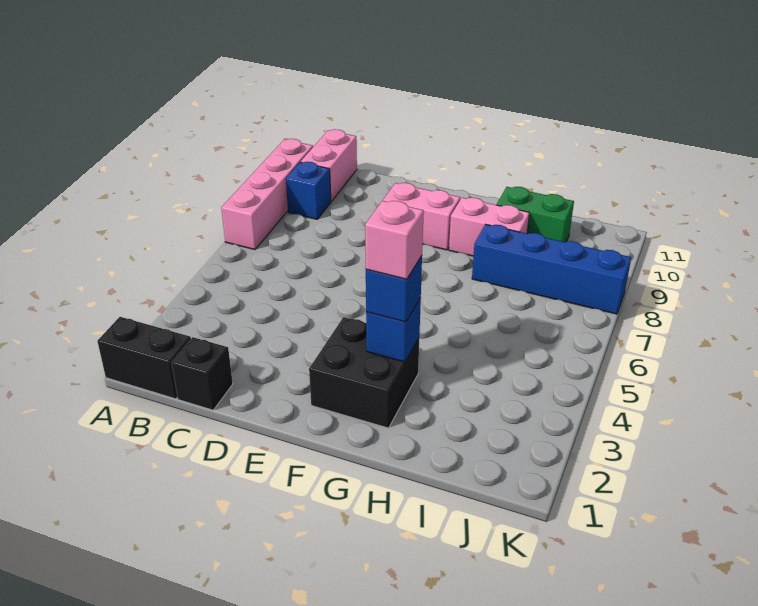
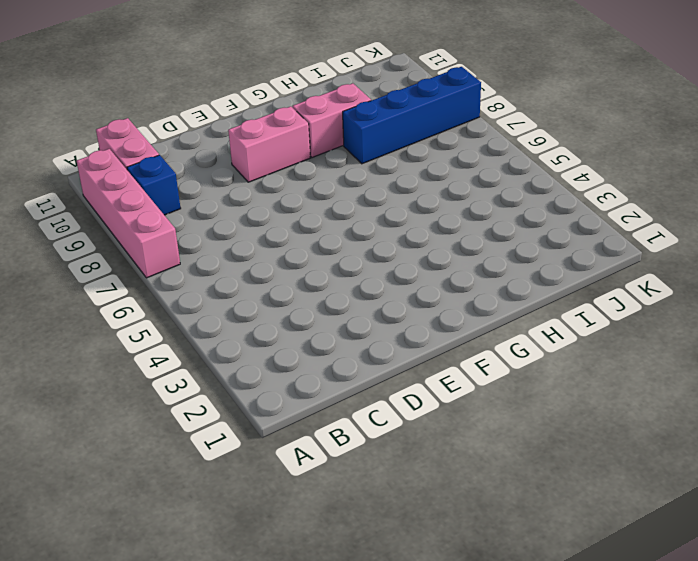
none -> black 1x2 brick [97,317,191,399]
none -> black 1x1 brick [172,337,233,410]
none -> black 2x2 brick [309,317,419,428]

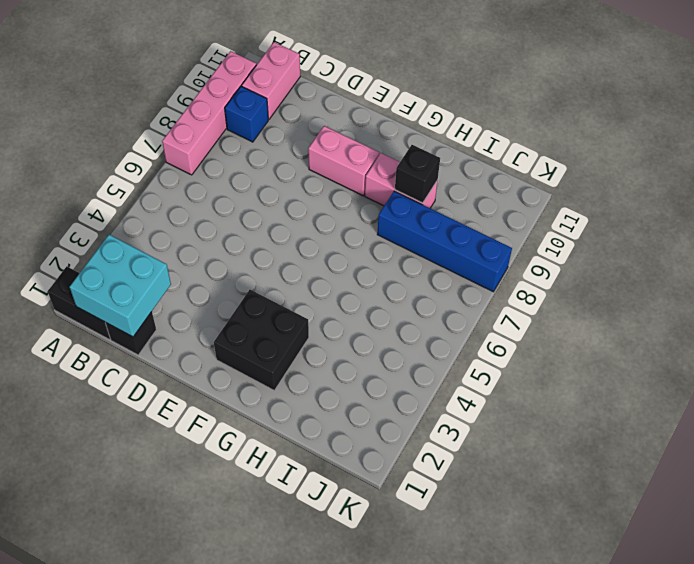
cyan 2x2 brick [70,235,171,337] -> none
black 1x1 brick [395,145,440,203] -> none
none -> green 1x2 brick [497,187,574,242]
none -> blue 1x1 brick [366,298,421,362]
none -> blue 1x1 brick [366,256,422,322]

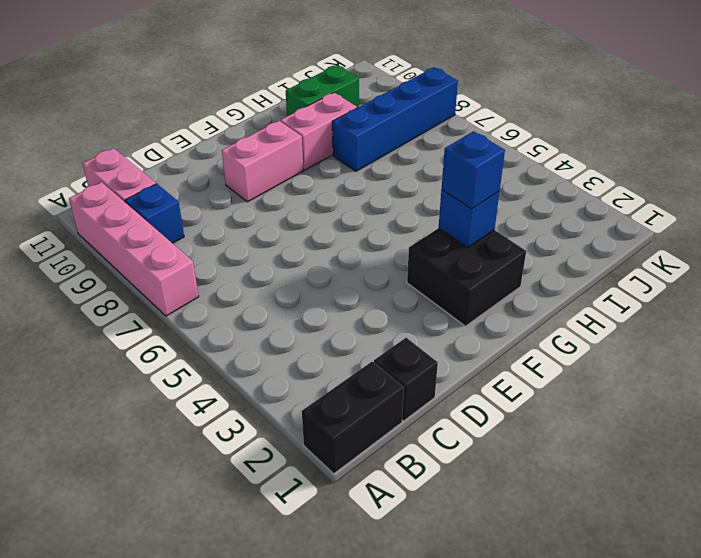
none -> pink 1x1 brick [365,201,424,279]

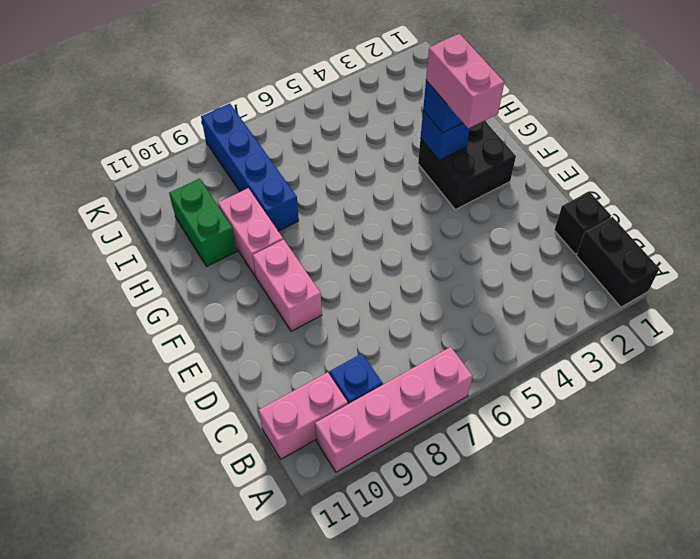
pink 1x2 brick [426,34,504,128] -> pink 1x1 brick [365,201,424,279]

